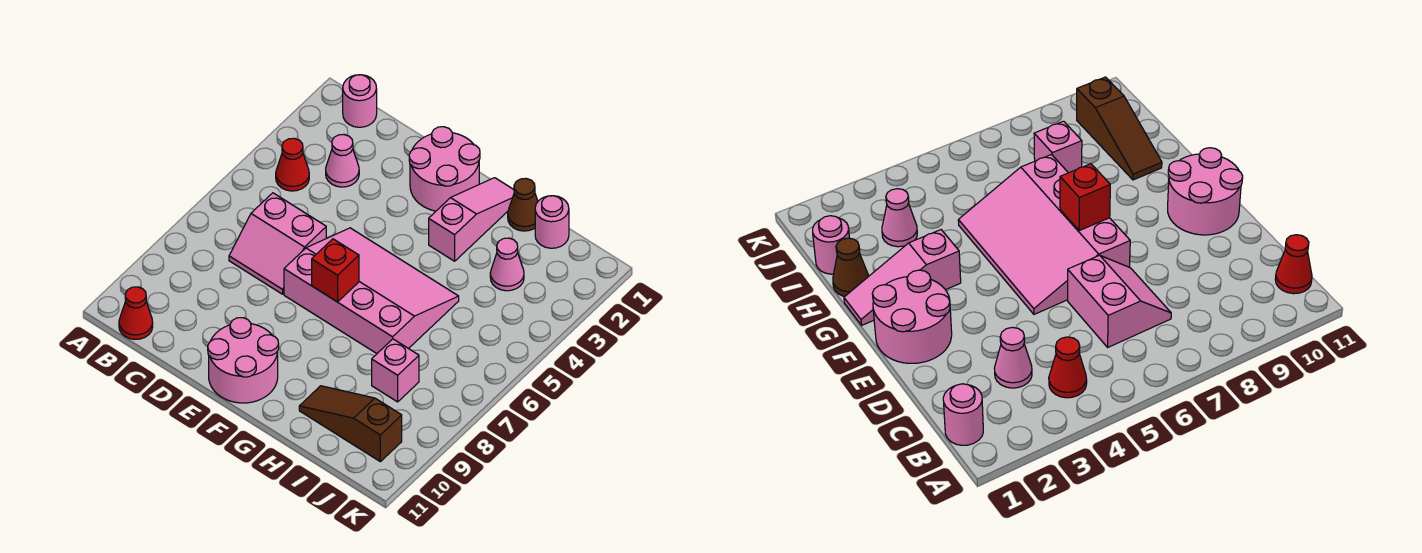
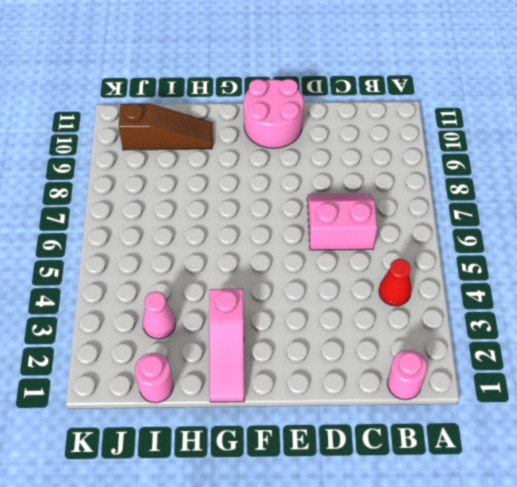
none -> red 1x1 cone [119,287,153,339]
none -> pink 1x1 cone [326,135,359,187]
none -> pink 2x2 round brick [409,127,480,211]

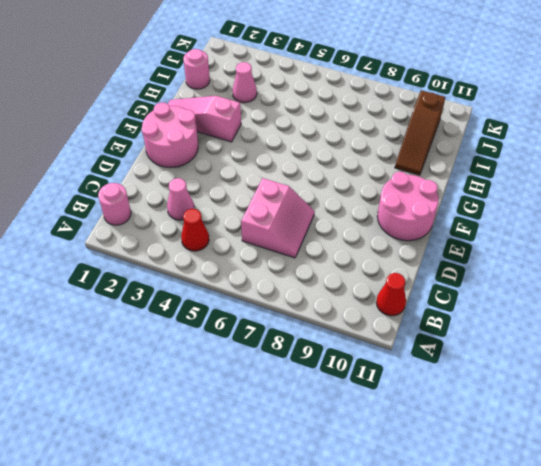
none -> pink 3x4 slope [284,228,459,354]
none -> brown 1x1 cone [508,178,538,231]
none -> pink 1x1 brick [372,339,419,402]

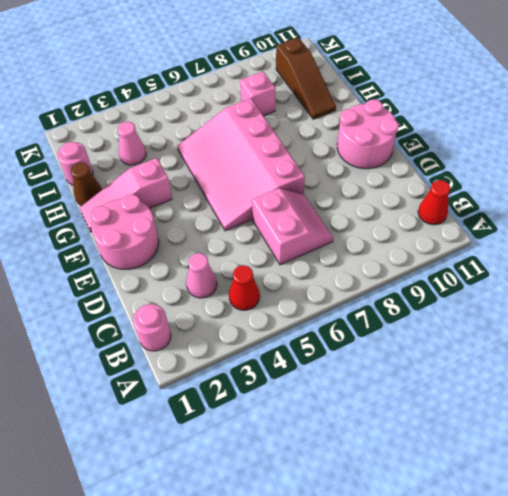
none -> red 1x1 brick [312,239,359,302]

